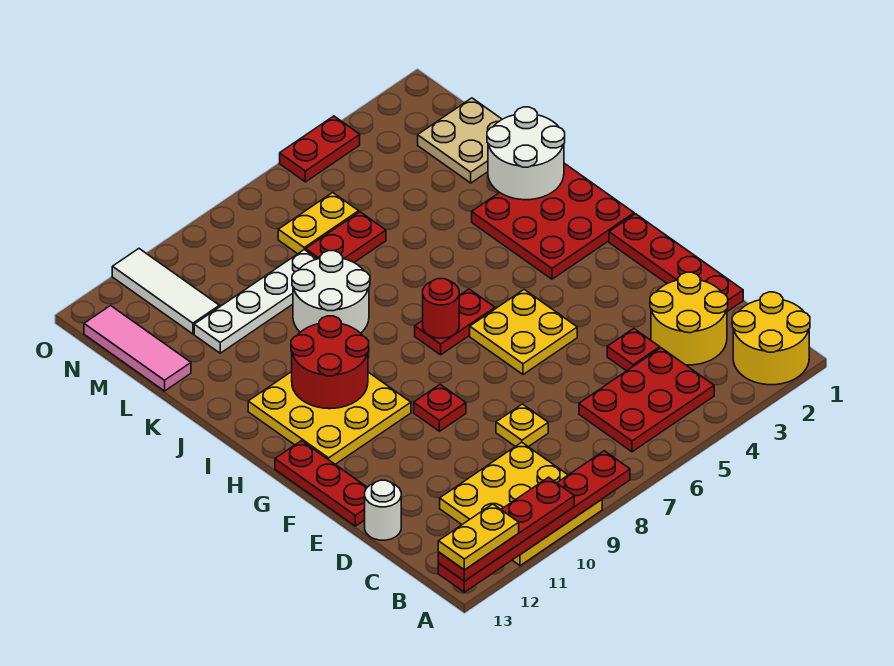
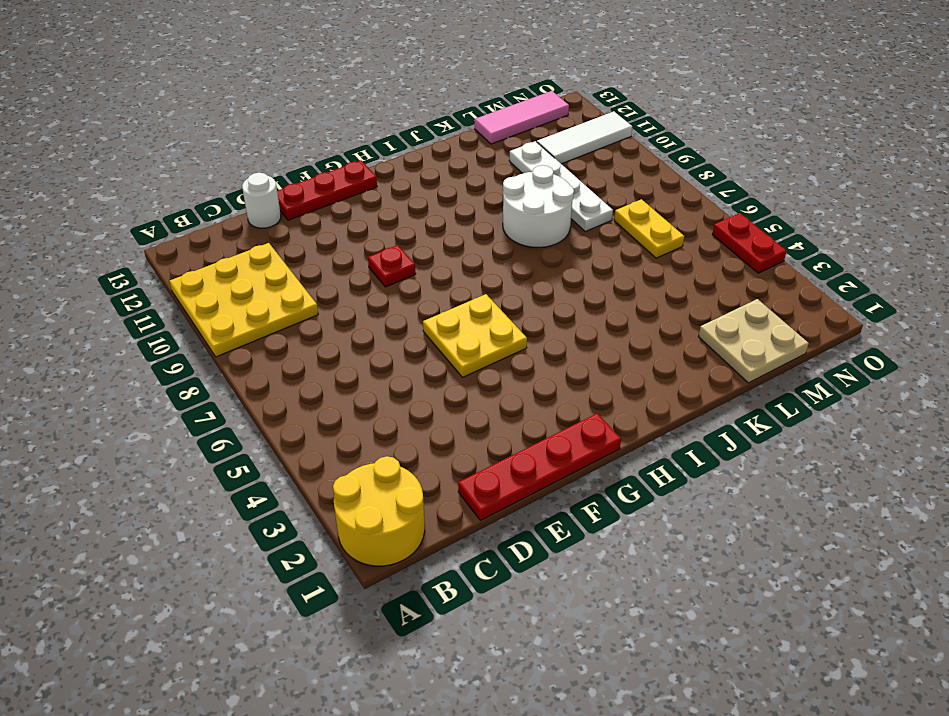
none -> red 2x3 plate [579,348,714,452]
none -> yellow 2x2 round brick [650,272,728,365]
none -> red 1x1 plate [607,328,660,371]

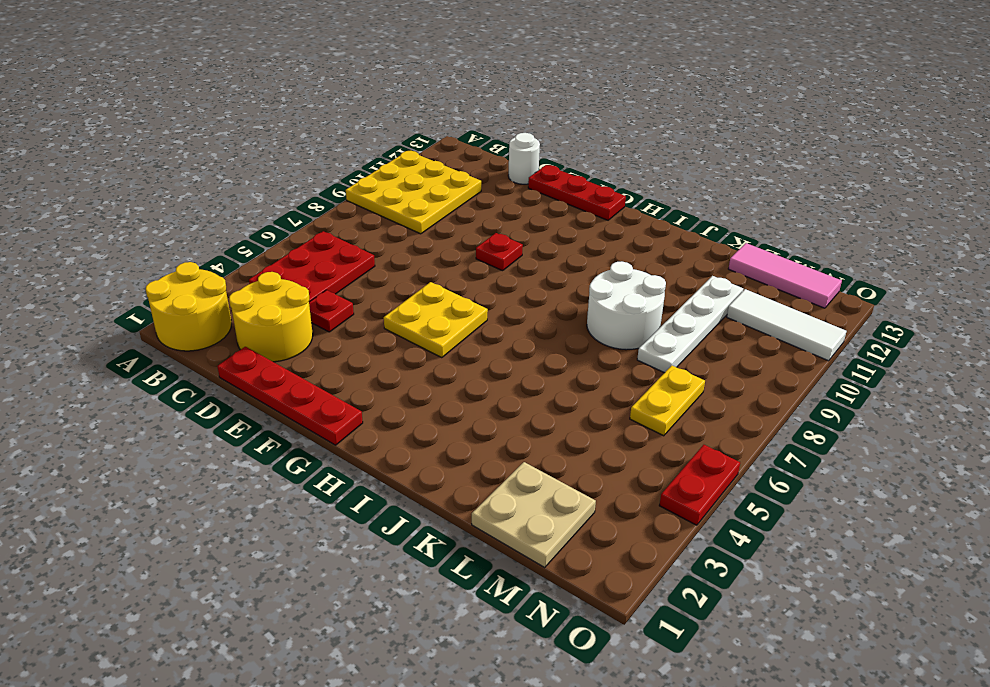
none -> yellow 1x1 plate [496,404,548,447]
none -> yellow 3x3 plate [248,372,411,464]
none -> red 3x3 plate [472,163,634,279]

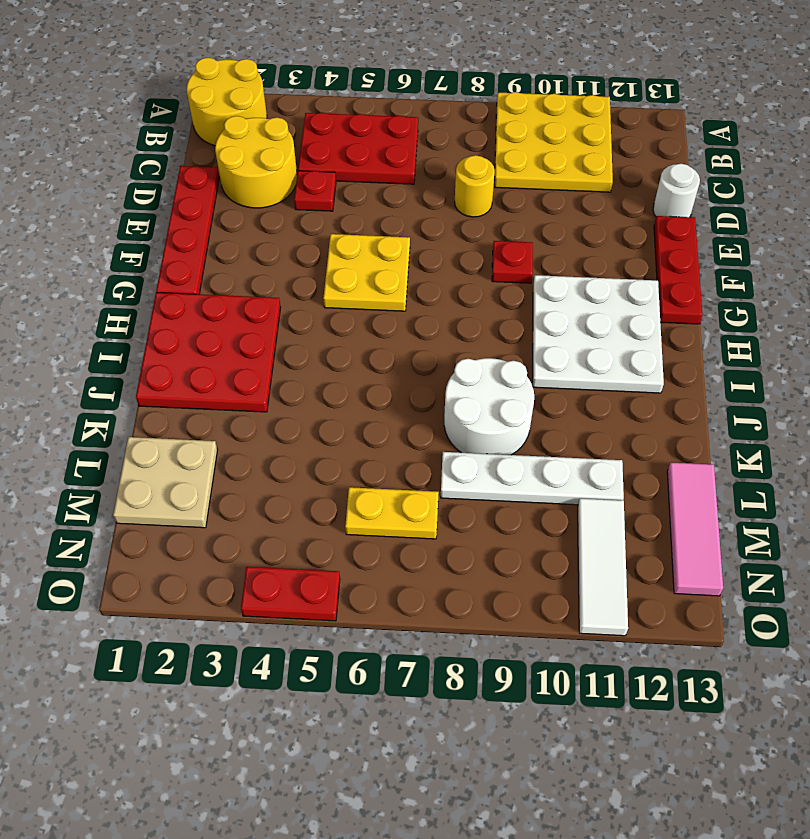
yellow 1x1 round brick [455,155,495,217] -> yellow 1x1 plate [496,404,548,447]
white 3x3 plate [533,275,664,393] -> yellow 3x3 plate [248,372,411,464]
none -> red 1x2 plate [415,289,495,355]
none -> red 1x2 plate [306,212,386,262]
none -> red 1x6 plate [438,451,630,592]

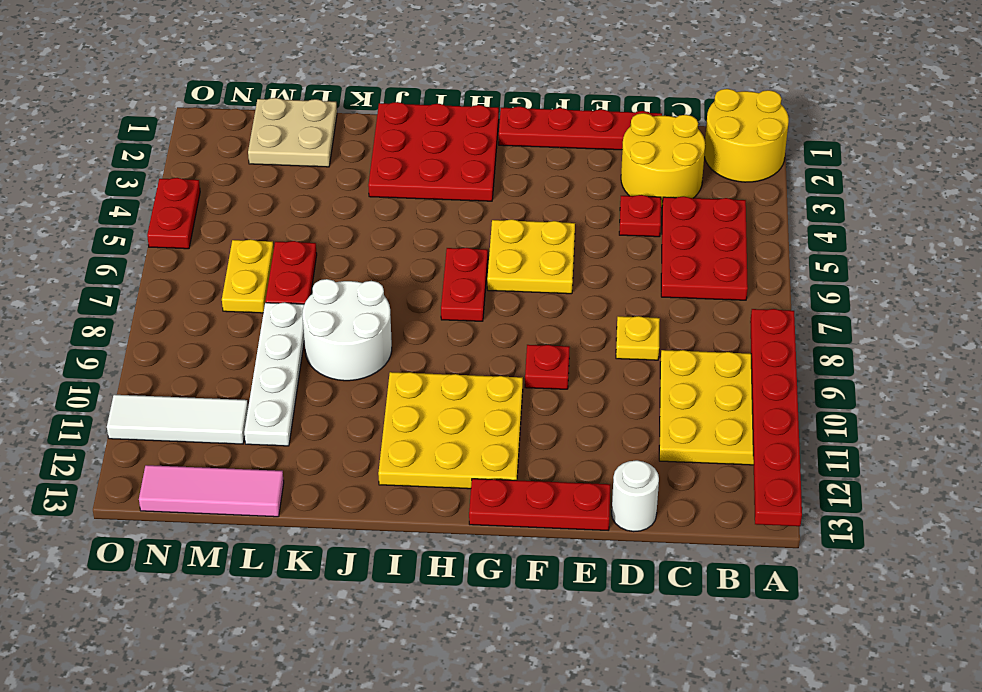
none -> red 1x1 round brick [423,279,459,338]
none -> red 2x2 round brick [291,316,369,409]
none -> white 2x2 round brick [487,107,565,200]

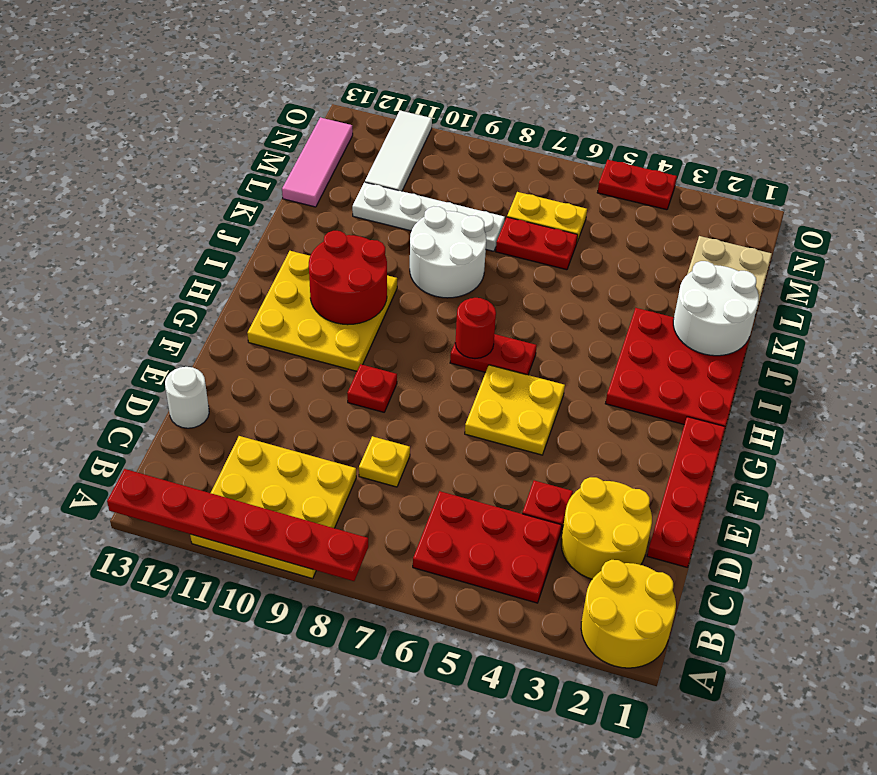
none -> red 1x3 plate [275,441,367,526]
none -> red 1x4 plate [438,477,574,581]
none -> yellow 1x2 plate [438,504,519,570]

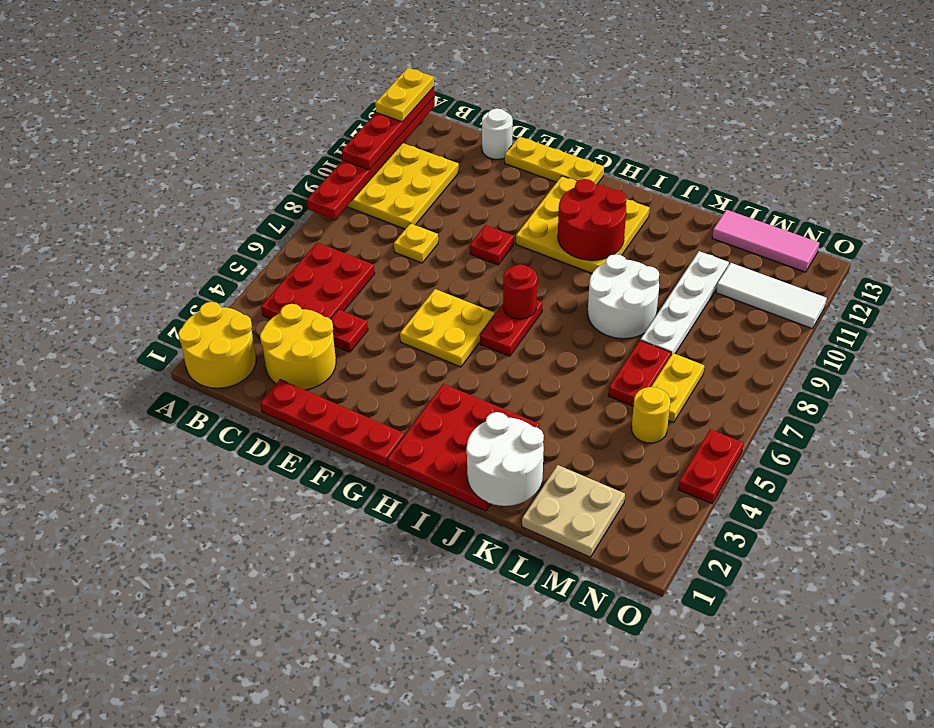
yellow 1x3 plate [505,136,604,185] -> red 1x3 plate [275,441,367,526]
yellow 1x1 round brick [632,387,670,443] -> none

